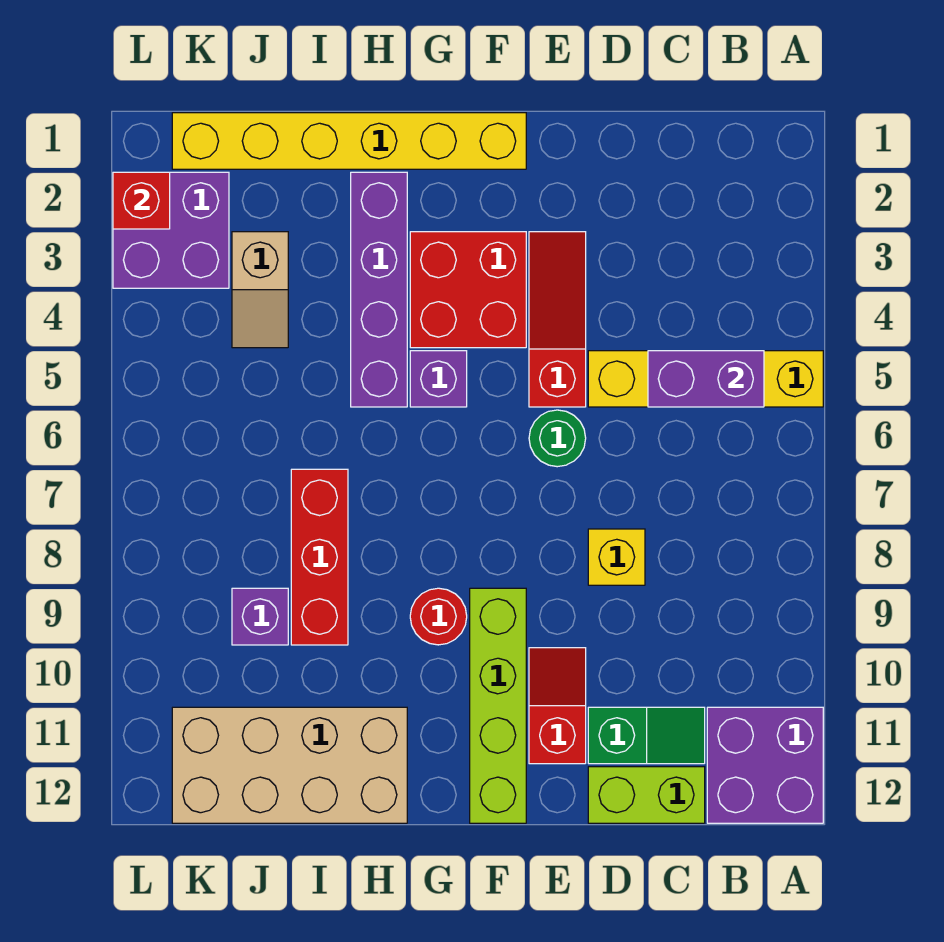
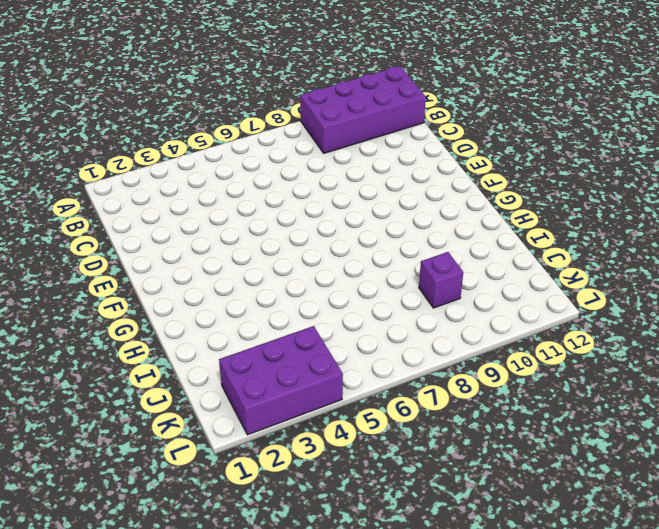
purple 2x4 brick [300,66,426,153] -> purple 2x2 brick [707,707,823,823]
purple 2x3 brick [219,326,343,435] -> purple 2x2 brick [113,172,229,288]
none -> yellow 1x4 brick [588,351,823,407]
none -> green 1x2 slope [588,707,705,764]
none -> lime 1x2 brick [588,767,705,823]

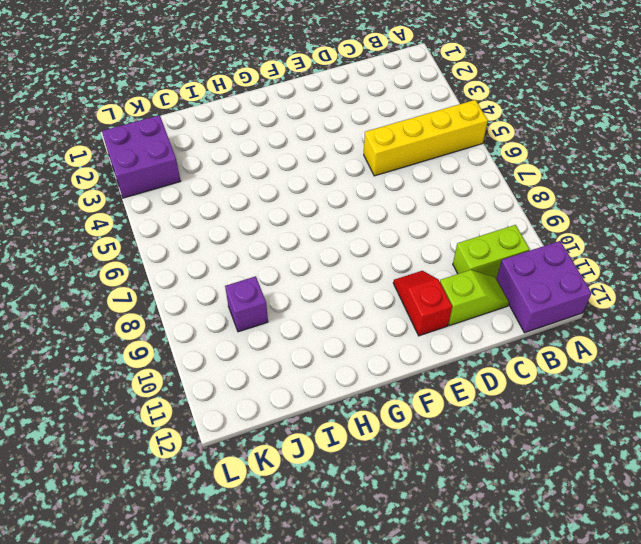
lime 1x2 brick [453,225,530,278] -> lime 1x2 brick moved to [588,767,705,823]
lime 1x2 slope [440,270,509,326] -> green 1x2 slope [588,707,705,764]
none -> yellow 1x1 brick [588,529,645,585]
none -> red 1x3 slope [529,232,586,407]
none -> green 1x1 round brick [529,410,586,467]

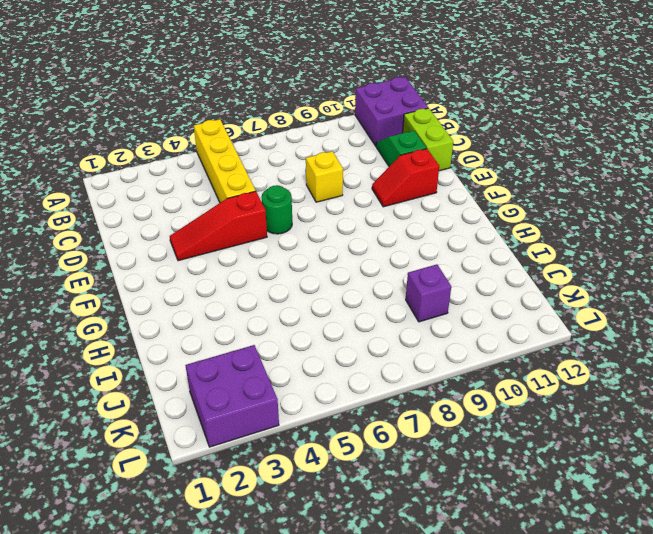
none -> yellow 1x6 brick [172,113,526,169]
none -> red 2x2 brick [410,232,526,348]
none -> lime 1x4 brick [470,588,526,823]

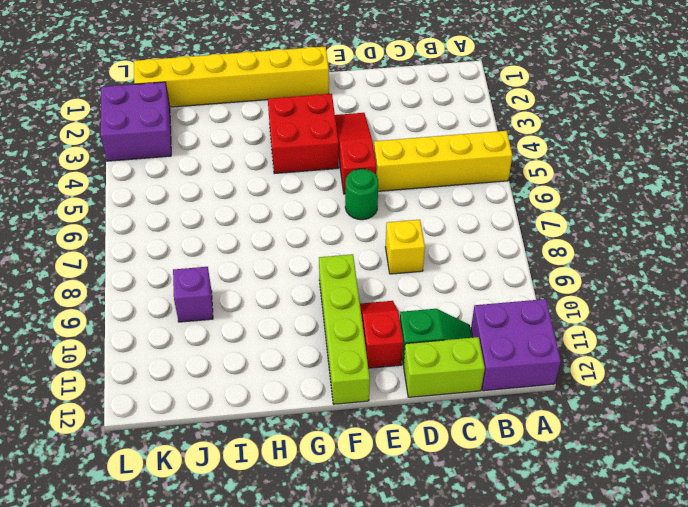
none -> purple 1x1 brick [410,351,467,407]
none -> red 1x1 round brick [410,588,467,645]
none -> purple 1x4 brick [351,172,407,407]

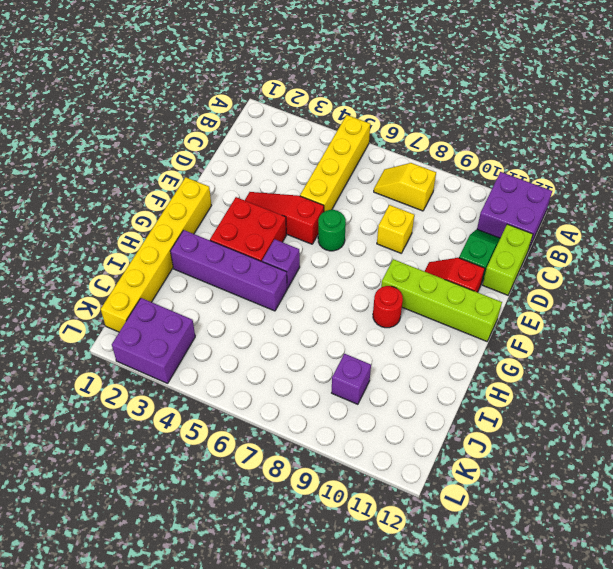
yellow 1x2 slope [374,163,436,211] -> none
none -> tan 2x4 brick [172,707,407,823]
none -> red 1x3 brick [291,469,348,645]
none -> tan 1x2 slope [232,232,288,348]

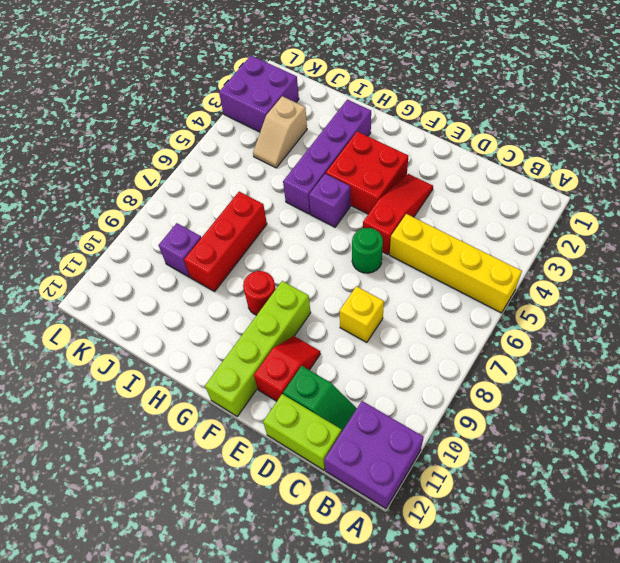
none -> yellow 1x6 brick [172,113,526,169]
none -> tan 2x4 brick [172,707,407,823]
none -> purple 1x2 brick [648,351,764,407]

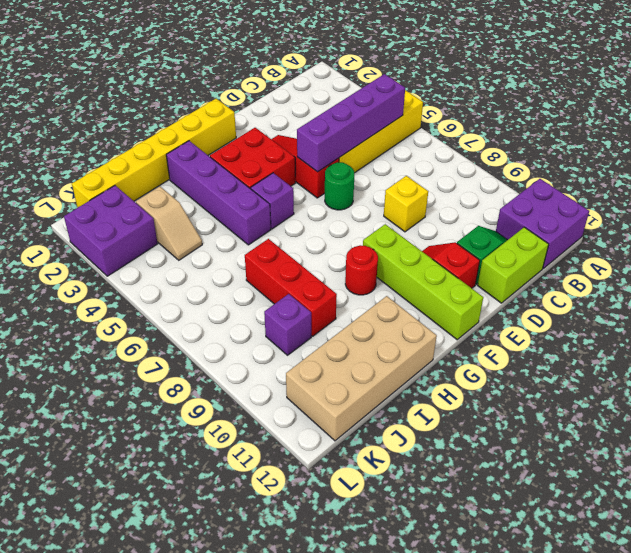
purple 1x4 brick [297,74,405,172] -> purple 1x2 brick [648,351,764,407]
none -> red 1x1 brick [113,172,170,229]

